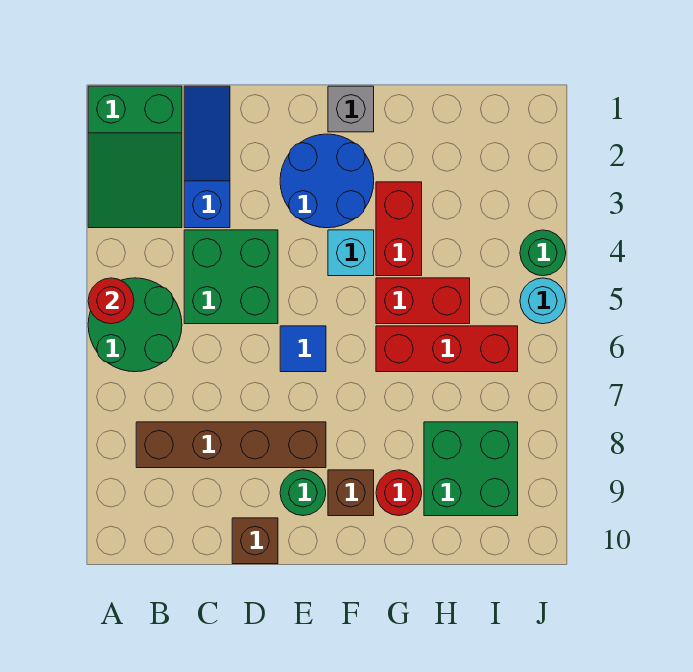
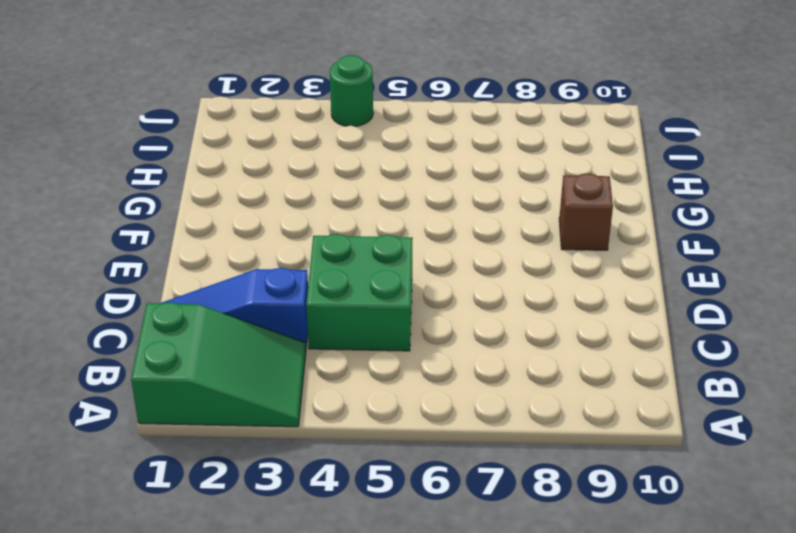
none -> green 2x2 round brick [88,278,182,372]
none -> brown 1x4 brick [136,422,326,468]
none -> brown 1x1 brick [232,518,278,564]

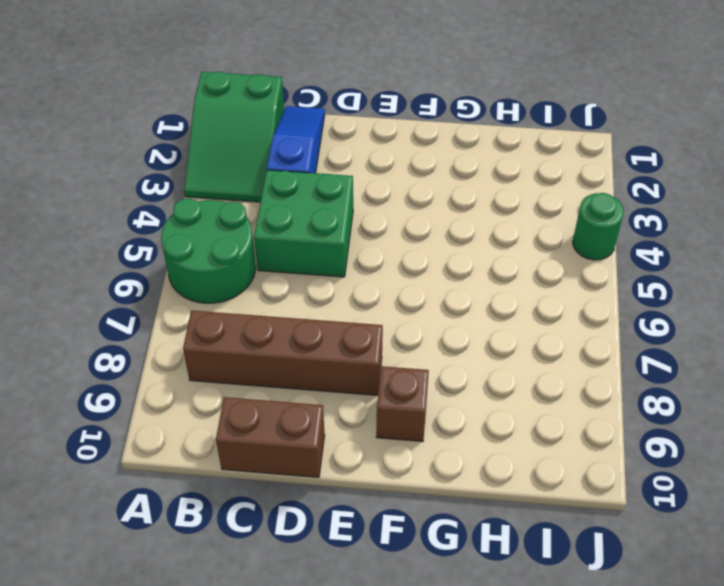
brown 1x2 brick [216,397,325,477] -> brown 1x1 brick [232,518,278,564]
none -> blue 2x2 round brick [280,134,374,228]
none -> blue 1x1 tile [280,326,326,372]
none -> green 1x1 round brick [280,470,326,516]

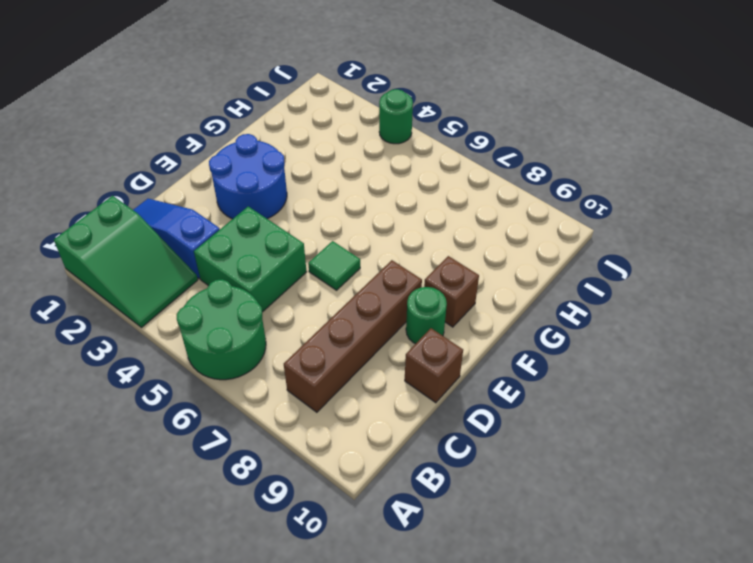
green 1x1 tile [308,241,360,290] -> blue 1x1 tile [280,326,326,372]
none -> grey 1x1 brick [328,86,374,132]
none -> cyan 1x1 brick [328,230,374,276]
none -> red 1x2 brick [376,182,422,276]

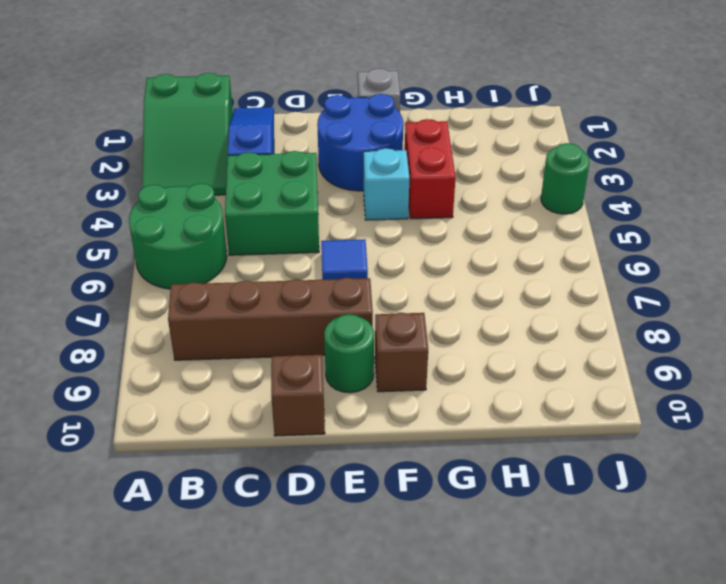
none -> red 1x2 brick [376,278,470,324]
none -> red 1x3 brick [376,326,518,372]
none -> red 1x1 round brick [376,470,422,516]

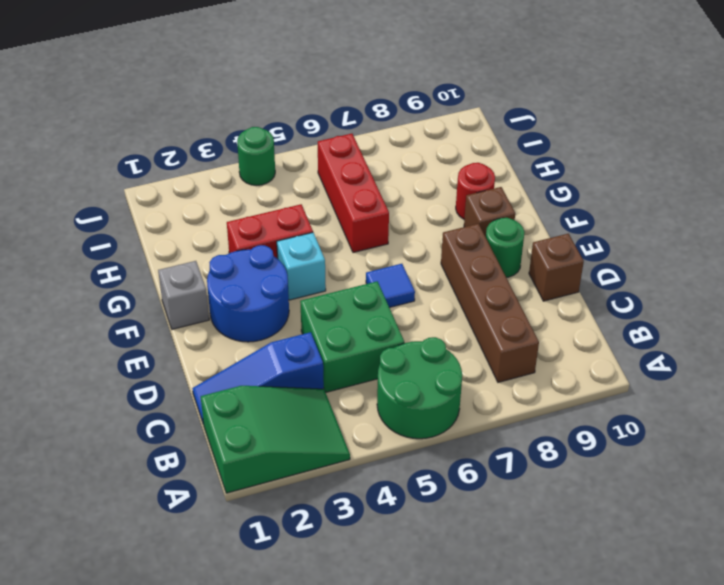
none -> red 1x2 brick [376,278,470,324]
none -> green 2x2 brick [424,422,518,516]
none -> cyan 1x1 round brick [520,278,566,324]

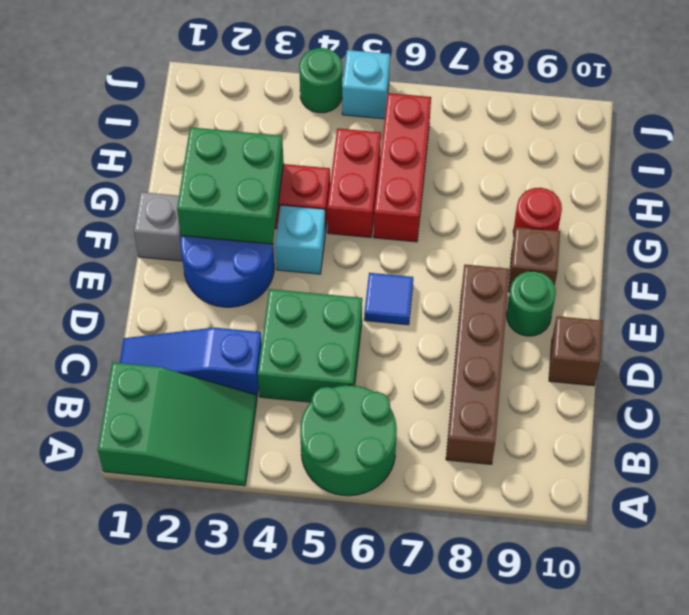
green 2x2 brick [177,127,284,244] -> green 2x2 brick moved to [424,422,518,516]
cyan 1x1 brick [342,50,390,119] -> cyan 1x1 round brick [520,278,566,324]
none -> red 1x1 round brick [88,278,134,324]

